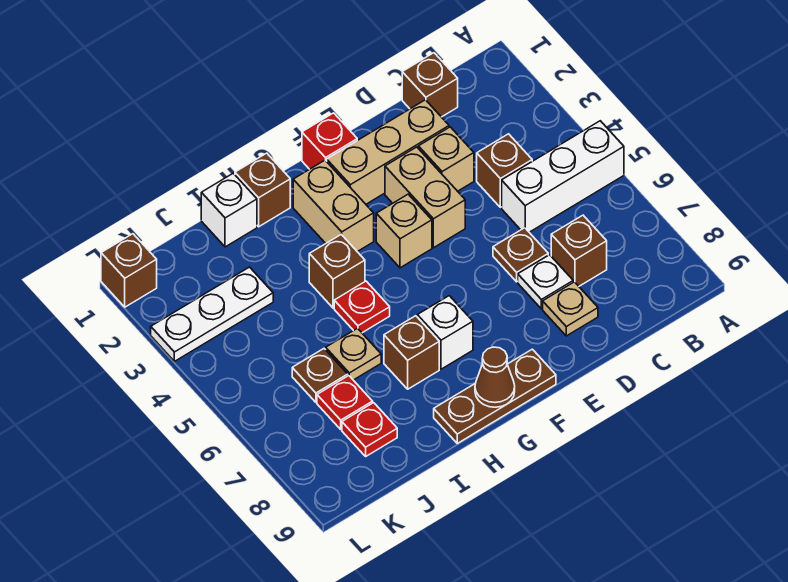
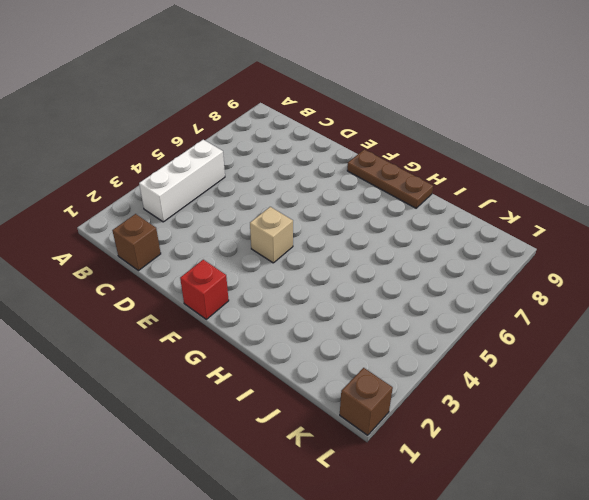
white 1x3 brick [139,140,225,222] -> white 1x3 brick turned to [502,121,624,232]
none -> brown 1x1 brick [477,134,532,207]
none -> brown 1x1 brick [551,215,607,286]
none -> tan 1x3 brick [327,100,449,204]

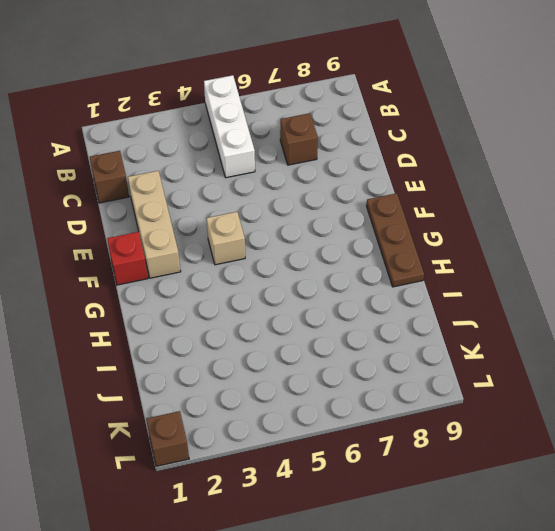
none -> brown 1x1 brick [477,134,532,207]
none -> tan 1x1 brick [418,127,474,191]
none -> brown 1x1 plate [493,228,548,282]

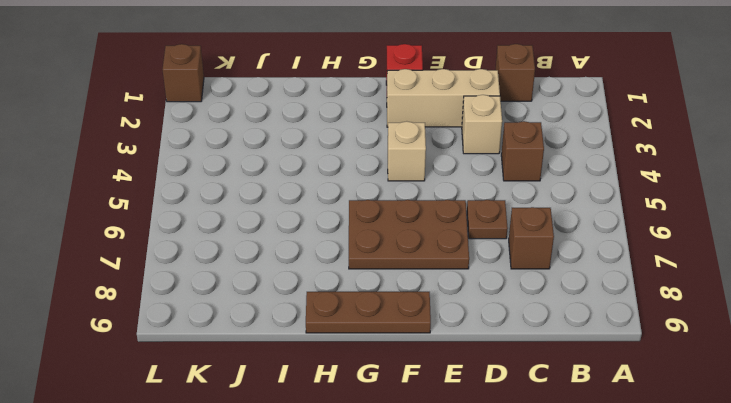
brown 2x3 plate [349,200,469,269] -> white 1x1 brick [417,296,473,369]
none -> white 1x3 brick [502,121,624,232]
none -> white 1x1 plate [518,255,573,309]
none -> tan 1x1 plate [543,282,598,336]

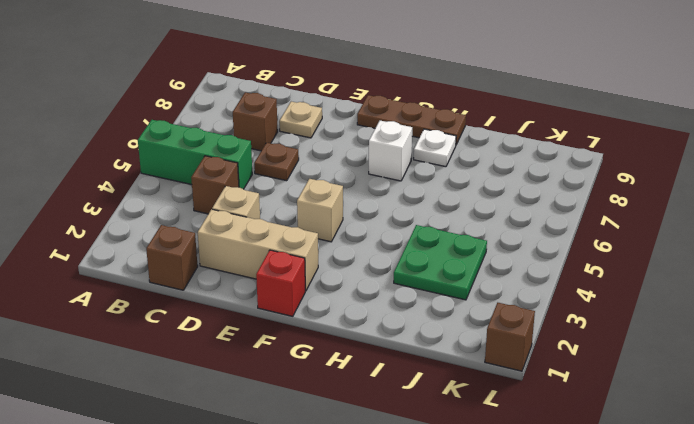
green 1x3 brick [138,120,252,189] -> white 1x3 brick [502,121,624,232]
white 1x1 plate [414,129,456,167] -> white 1x1 plate moved to [518,255,573,309]
green 2x2 plate [394,225,487,300] -> white 1x3 plate [151,267,273,361]
none -> tan 1x2 brick [385,147,465,248]
none -> tan 1x2 brick [293,160,374,252]
none -> brown 1x1 brick [235,153,290,227]

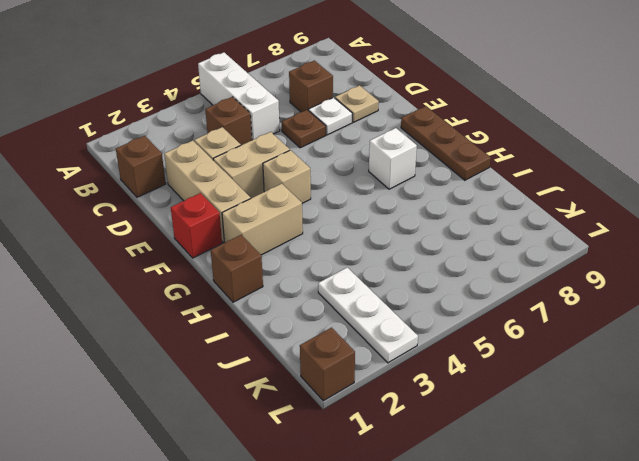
none -> brown 1x1 brick [309,235,365,308]
none -> red 1x1 plate [334,281,390,333]
none -> brown 1x1 brick [384,316,439,389]

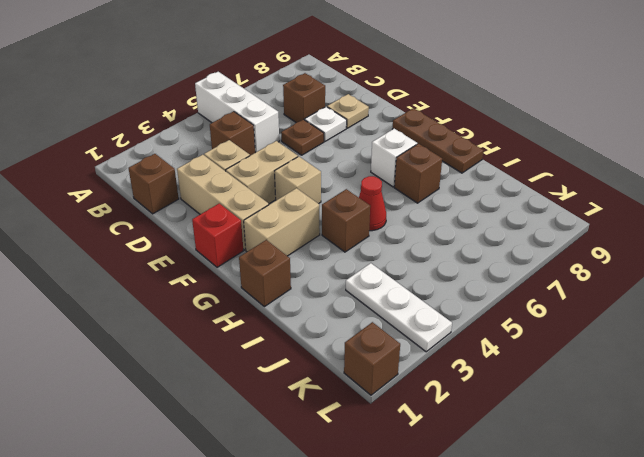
red 1x1 cone [359,176,386,231] -> red 1x1 plate [334,281,390,333]
none -> white 1x1 brick [201,173,257,247]
none -> tan 1x1 plate [326,328,381,380]
none -> brown 1x1 plate [292,349,348,402]

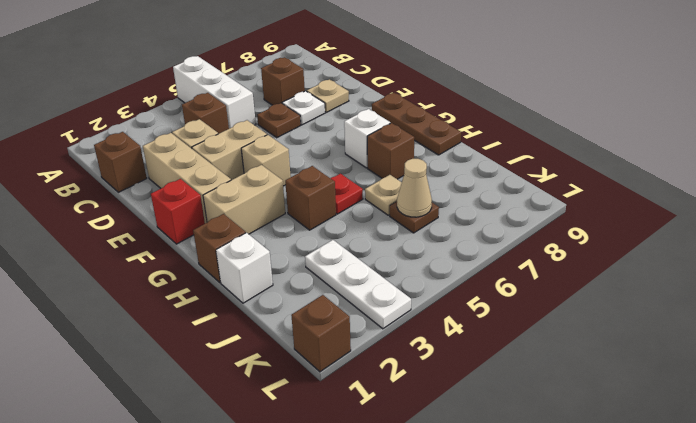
tan 1x1 cone [397,159,432,217] -> none
none -> red 1x1 plate [317,376,373,429]
none -> red 1x1 plate [342,403,397,456]
none -> brown 1x1 cone [475,347,515,407]

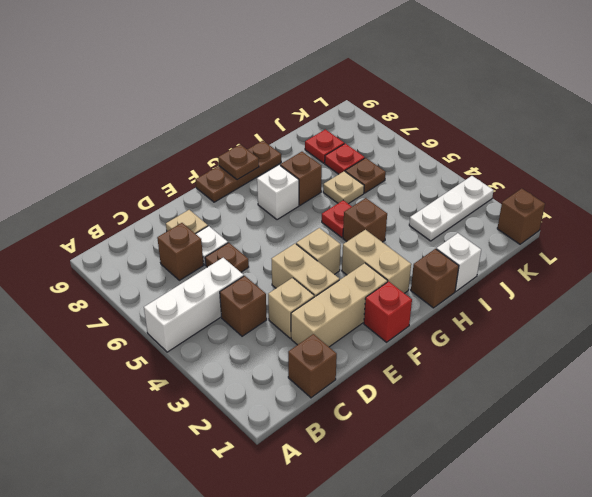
brown 1x1 plate [218,145,259,180] -> brown 1x1 cone [475,347,515,407]

